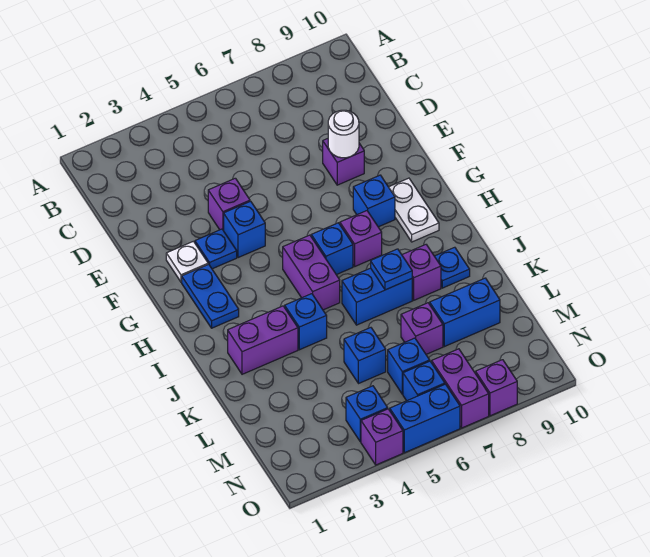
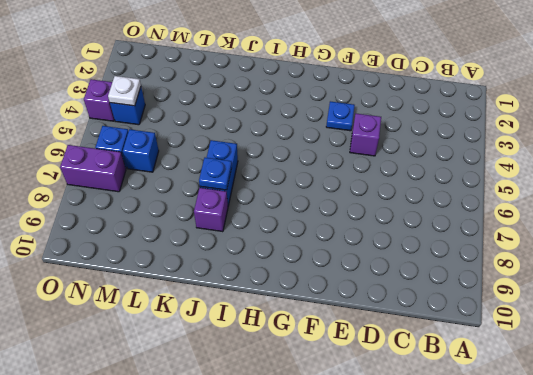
white 1x1 plate [108,76,141,106] -> white 1x1 plate moved to [166,241,208,282]
none -> purple 1x1 brick [323,139,364,185]
none -> blue 1x1 brick [224,201,265,258]
none -> blue 1x2 plate [182,264,239,328]

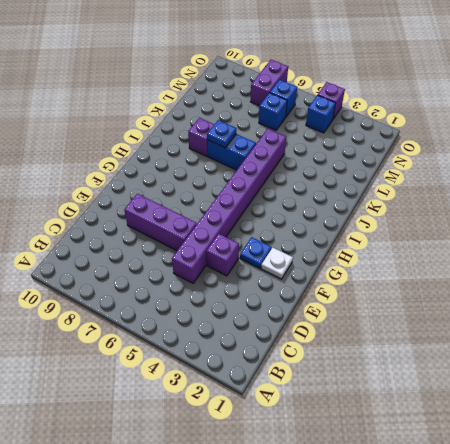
purple 1x8 brick [172,129,286,283] -> purple 1x2 brick [283,235,340,310]
purple 1x3 brick [124,194,197,251] -> purple 1x1 brick [323,139,364,185]
none -> blue 1x1 brick [224,201,265,258]
none -> blue 1x2 plate [182,264,239,328]
none -> blue 1x1 brick [353,175,395,227]

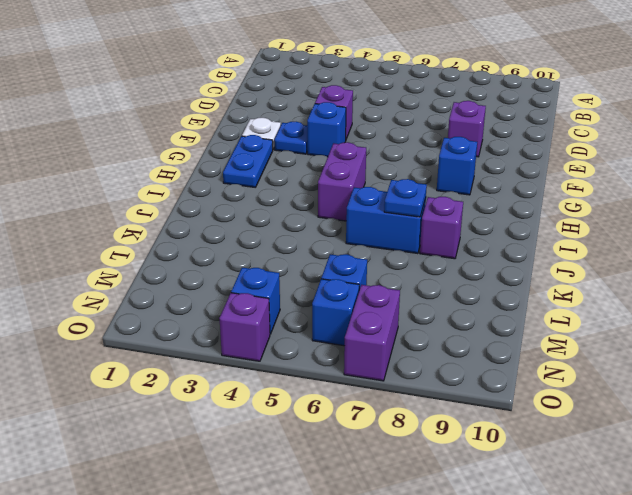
none -> white 1x2 plate [389,178,439,242]
none -> blue 1x1 brick [311,223,353,275]
none -> purple 1x1 brick [340,211,382,266]

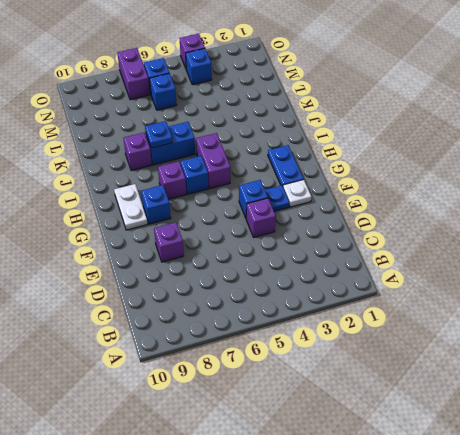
none -> purple 1x2 brick [228,306,298,374]
none -> blue 1x1 brick [285,294,327,350]
none -> blue 1x1 plate [435,247,470,288]

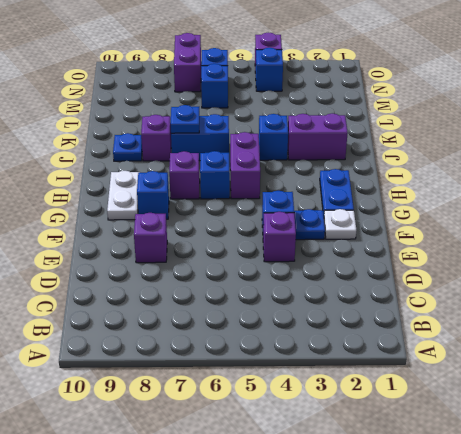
none -> blue 1x1 brick [344,328,386,384]
none -> purple 1x1 brick [401,303,443,354]
none -> blue 1x2 brick [430,278,500,347]

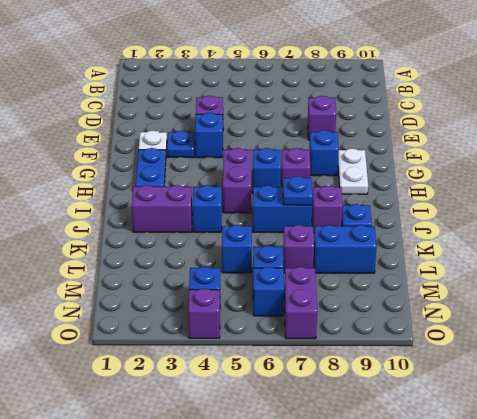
none -> blue 1x2 brick [390,384,460,453]
none -> purple 1x1 brick [476,360,517,416]
none -> white 1x1 round brick [328,110,359,158]

